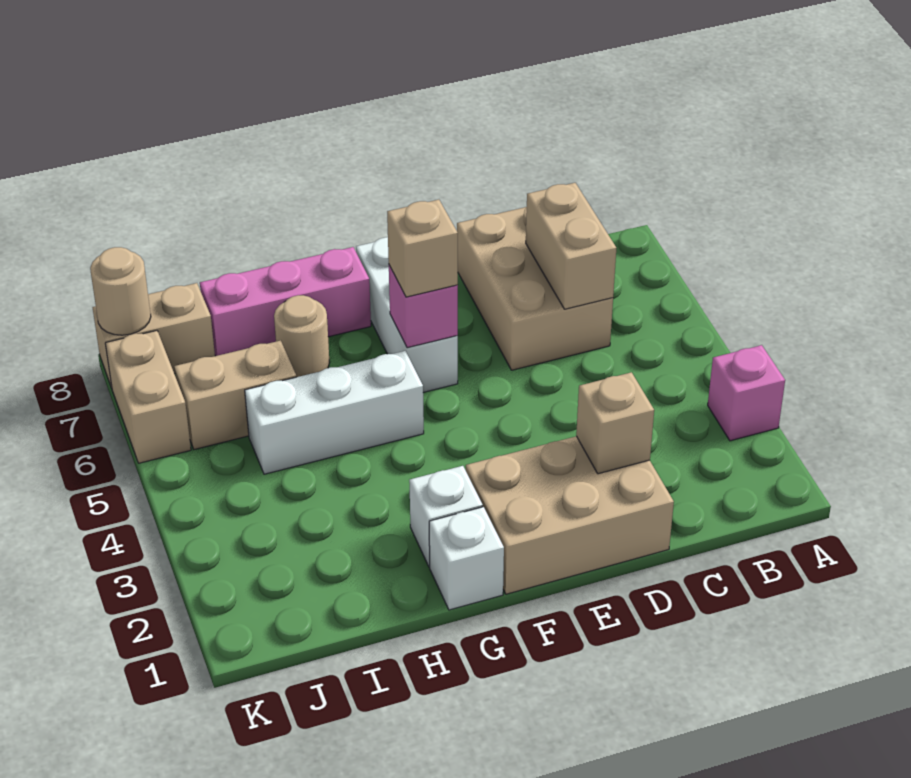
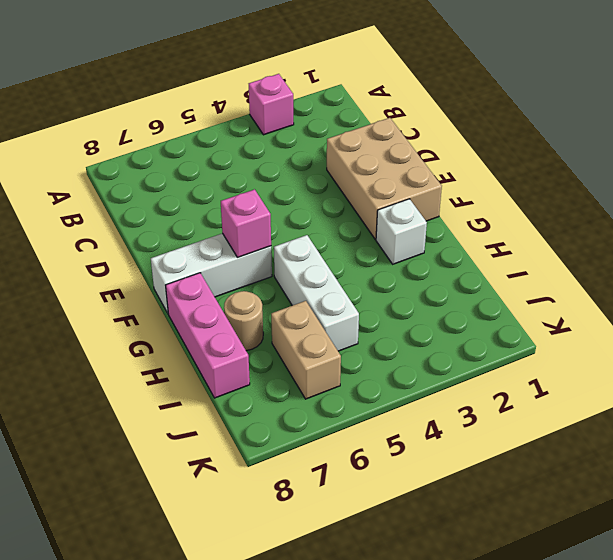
none -> tan 2x3 brick [457,207,613,370]
none -> white 1x1 brick [429,507,504,610]
none -> tan 1x2 brick [92,283,215,388]

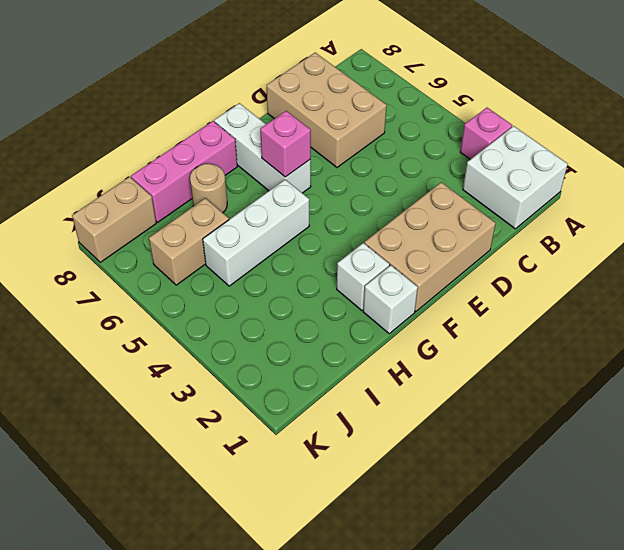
white 2x2 brick [463,126,568,229] -> none
none -> tan 1x2 brick [105,331,191,463]
none -> tan 1x2 brick [526,183,616,309]
none -> tan 1x1 brick [576,372,654,474]

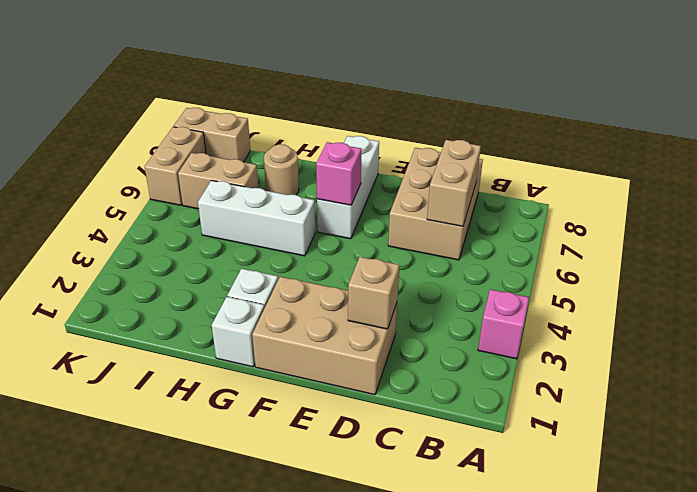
none -> pink 1x3 brick [200,247,371,356]
none -> tan 1x1 round brick [90,247,151,335]
none -> tan 1x1 brick [387,200,458,297]

